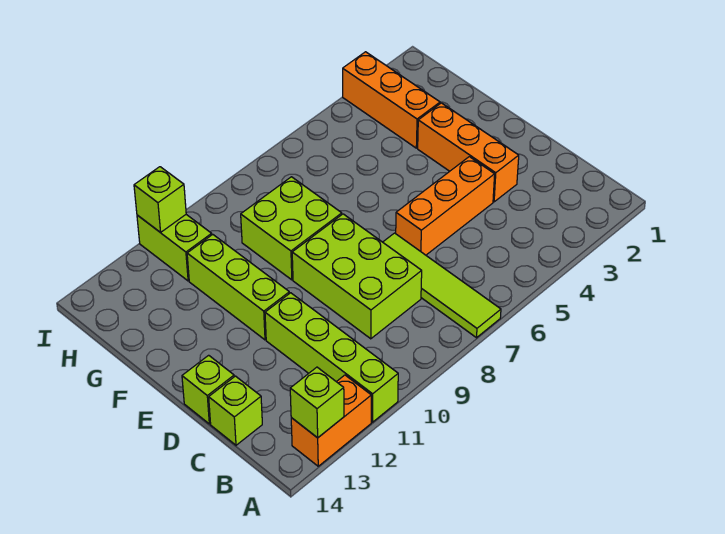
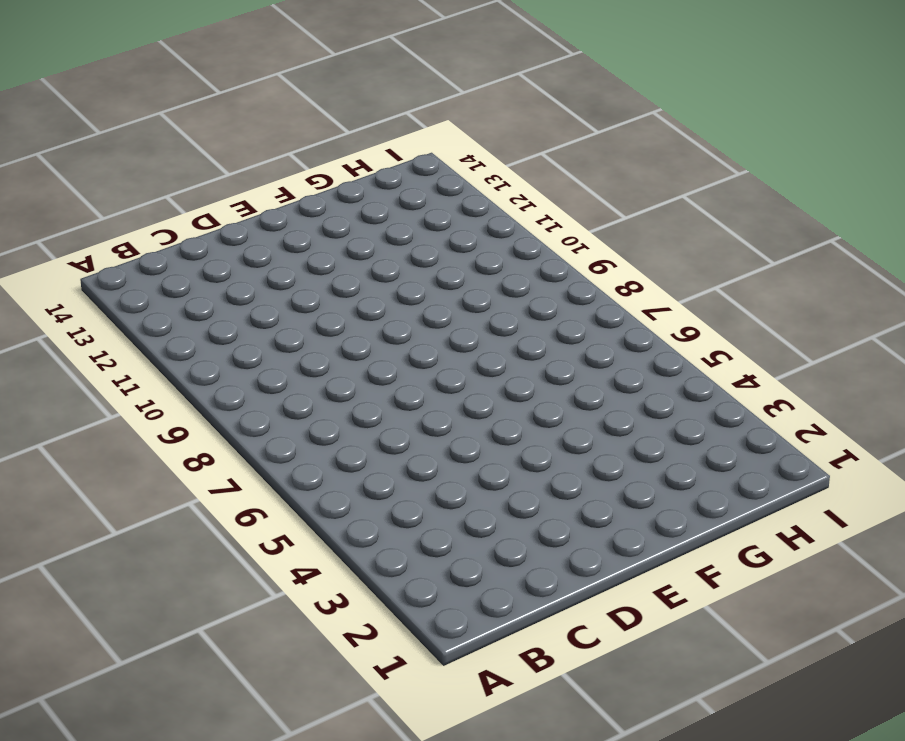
none -> lime 1x4 tile [383,233,501,338]
none -> lime 1x4 brick [265,293,398,422]
none -> orange 1x2 brick [291,375,371,466]

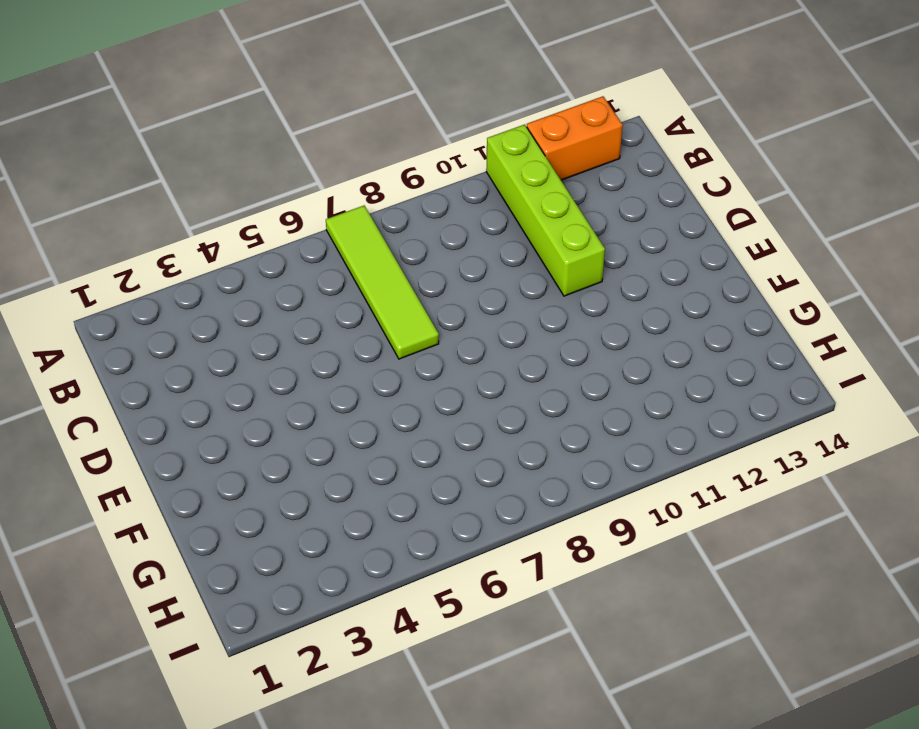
none -> lime 2x3 brick [292,214,422,339]
none -> lime 1x1 brick [209,376,262,445]
none -> orange 1x3 brick [418,103,519,202]

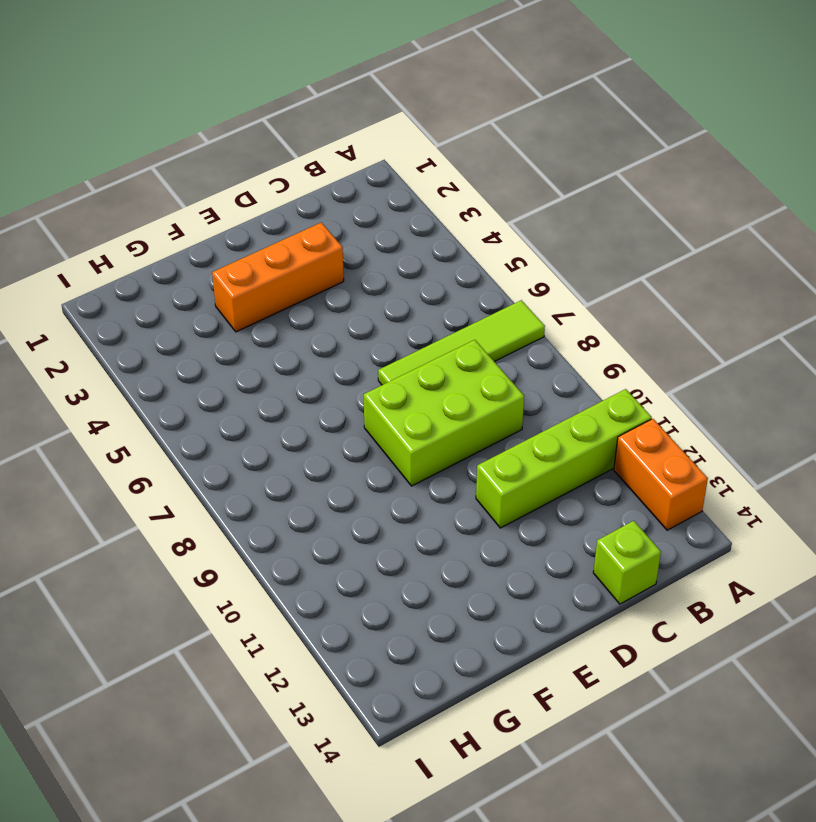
none -> orange 1x3 brick [396,157,495,255]
none -> lime 1x1 brick [182,355,234,424]
none -> lime 1x3 brick [187,234,289,340]

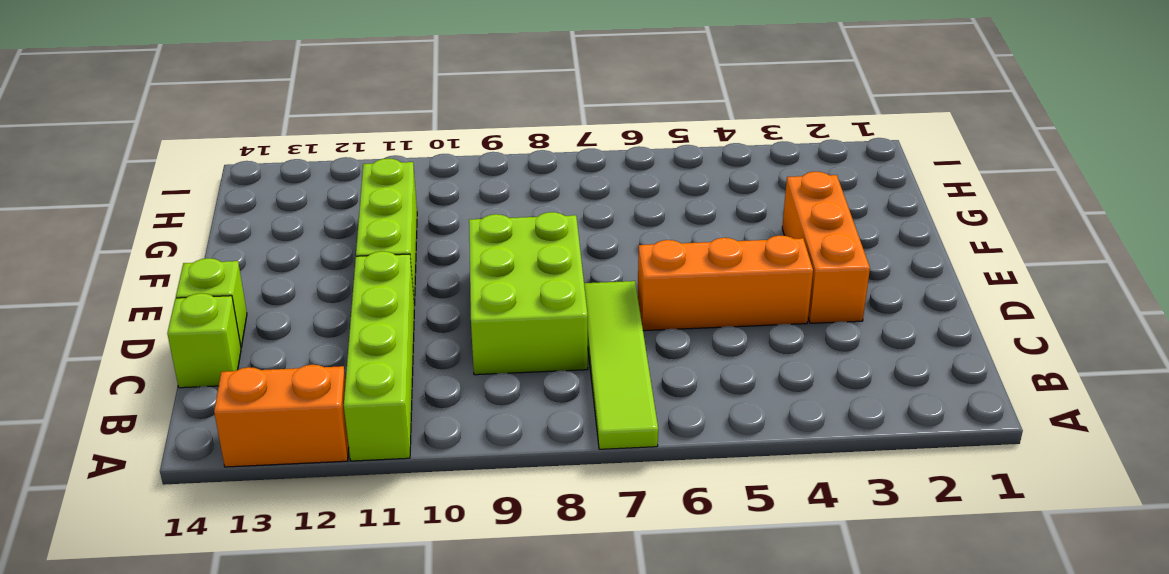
none -> lime 2x2 brick [241,177,342,280]
none -> orange 1x3 brick [343,52,440,148]
none -> lime 1x2 brick [137,215,212,281]

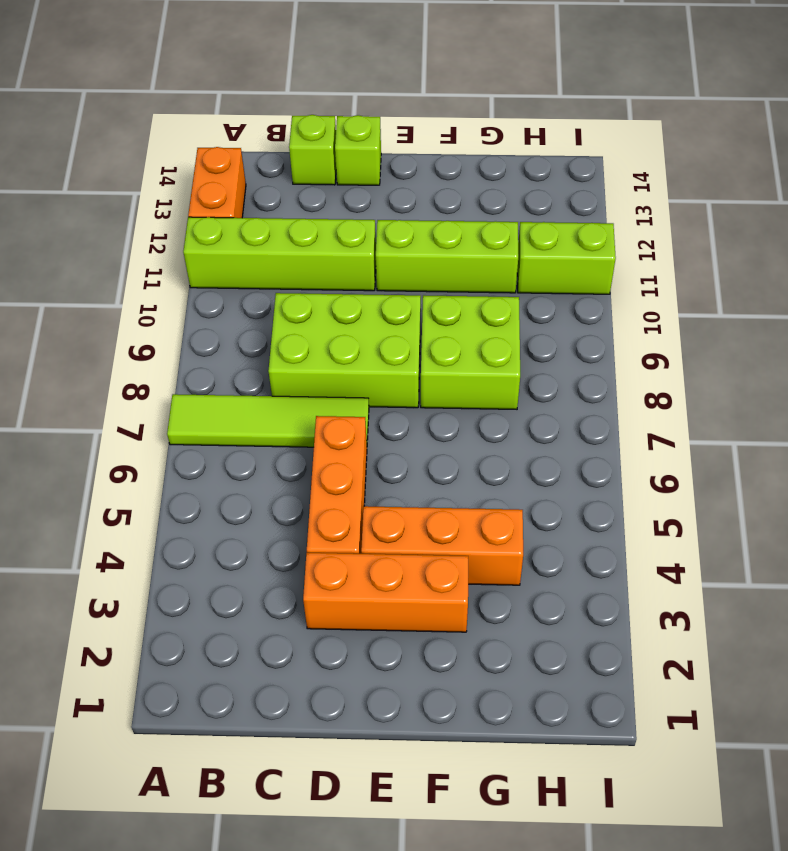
orange 1x3 brick [361,506,523,585] -> orange 1x3 brick moved to [343,52,440,148]
none -> lime 1x1 brick [290,367,344,438]
none -> lime 1x1 brick [134,167,186,233]

